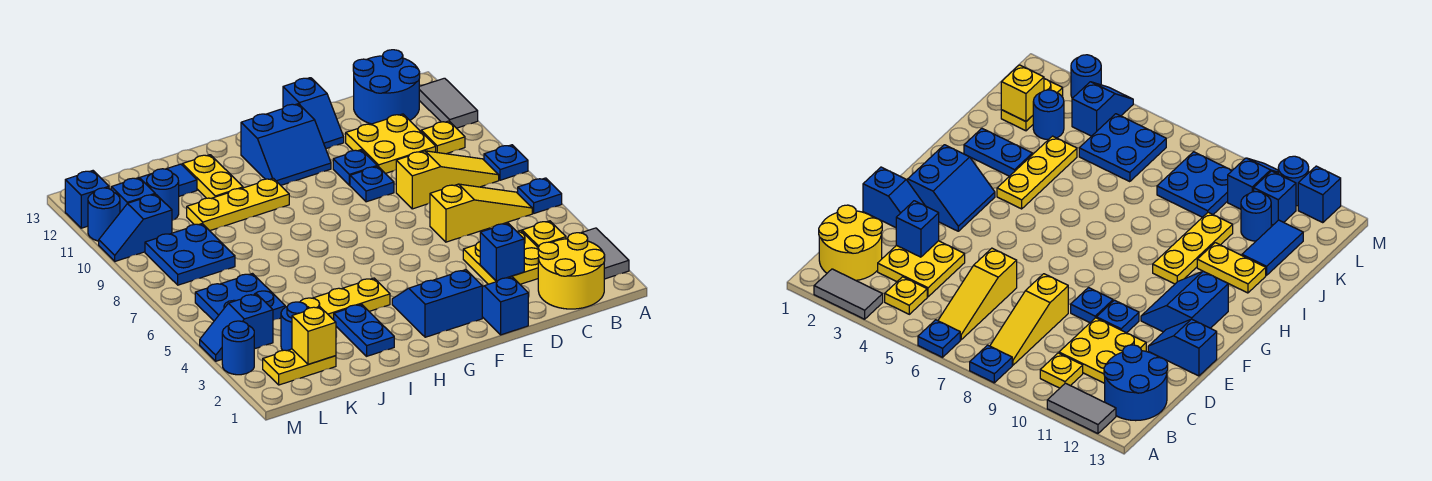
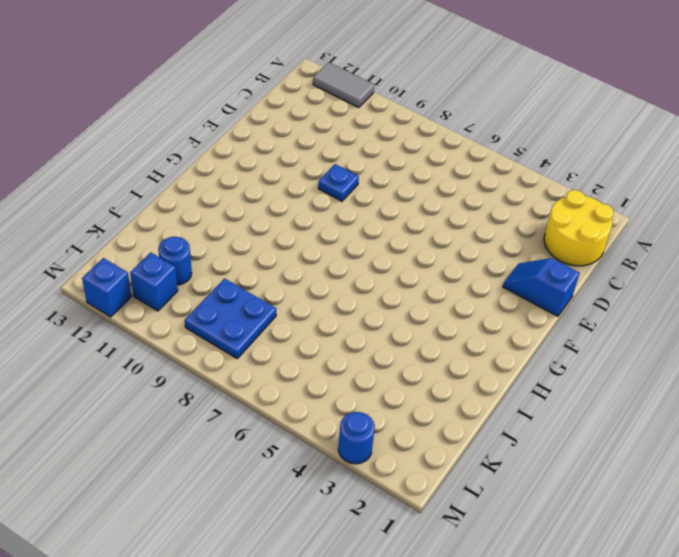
none -> grey 1x2 tile [582,228,629,279]
none -> blue 1x1 plate [518,178,562,213]
none -> blue 1x1 plate [484,145,528,180]
none -> yellow 1x1 plate [522,221,566,247]

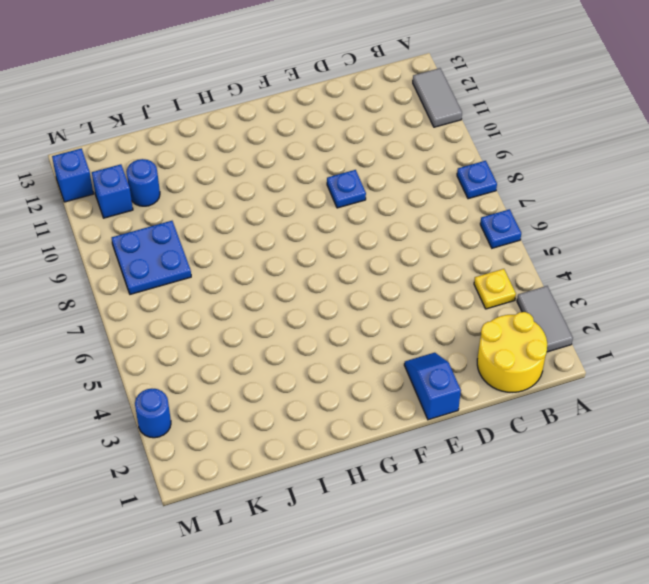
none -> yellow 1x3 slope [430,184,532,242]
none -> yellow 1x3 slope [396,151,499,209]
none -> yellow 1x1 plate [421,121,465,154]
none -> blue 2x2 round brick [353,50,420,124]

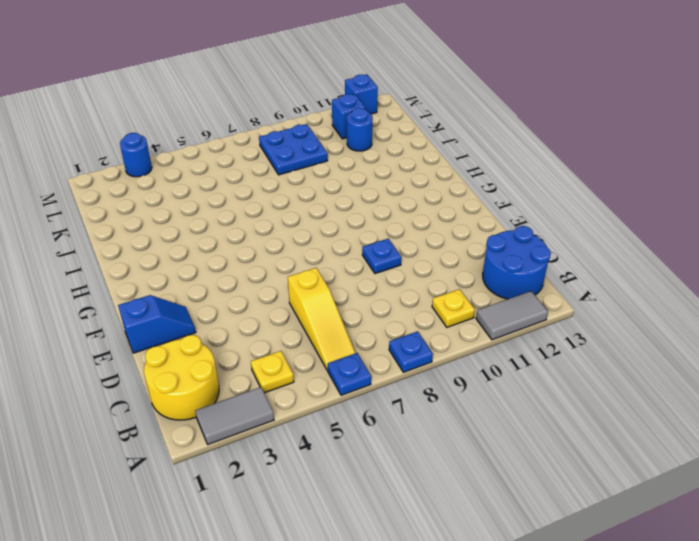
none -> yellow 1x3 slope [396,151,499,209]
none -> yellow 2x2 plate [463,230,539,284]
none -> yellow 2x2 plate [346,114,436,174]
none -> blue 1x1 plate [333,150,377,185]

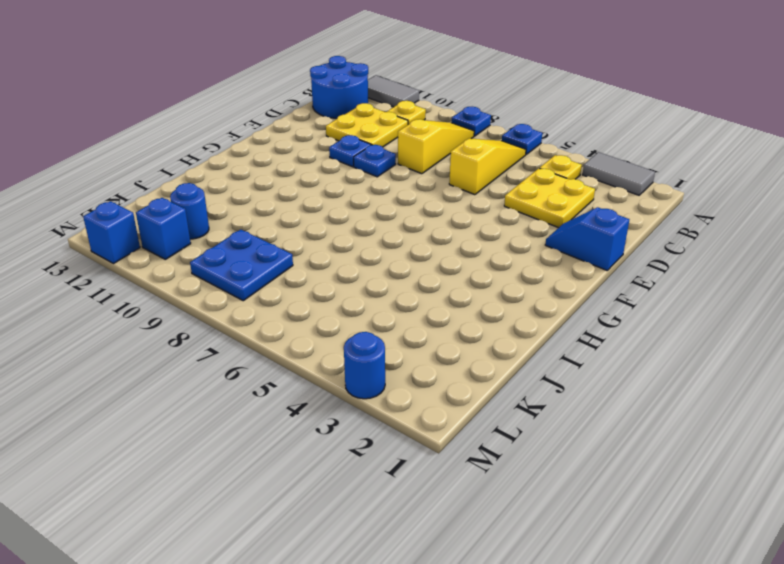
none -> yellow 2x2 round brick [538,233,605,309]
none -> blue 1x2 slope [283,78,344,149]
none -> blue 2x2 slope [392,270,482,337]
none -> blue 2x2 slope [241,104,331,185]

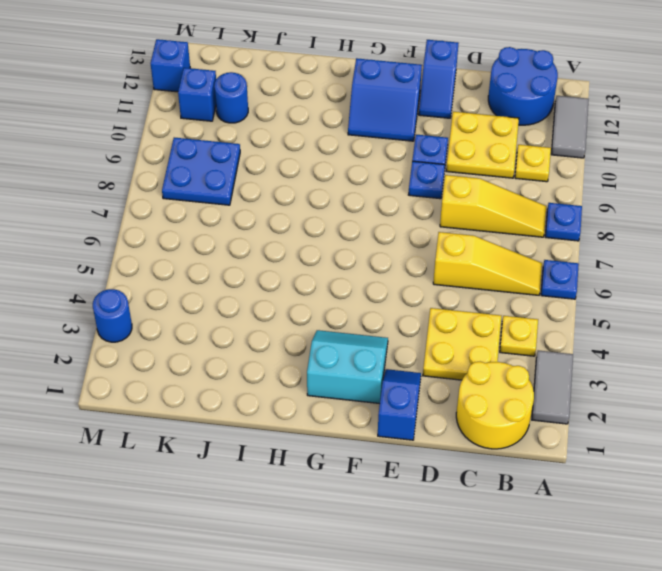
cyan 2x2 slope [307,330,388,404] -> blue 2x2 slope [392,270,482,337]
none -> yellow 1x3 plate [300,278,390,320]
none -> yellow 1x3 plate [187,178,289,231]
none -> blue 1x2 plate [334,304,394,356]
none -> yellow 1x2 plate [182,155,243,198]

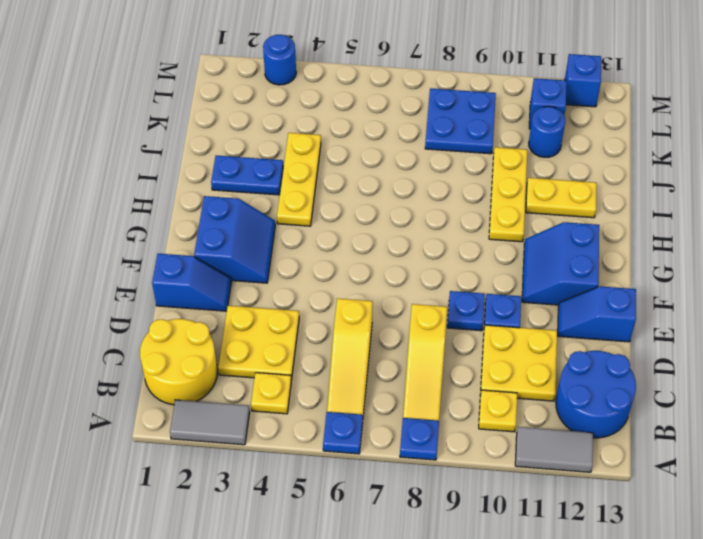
none -> blue 1x2 tile [140,164,197,196]
none -> yellow 1x2 plate [263,349,336,385]
none -> blue 1x1 round brick [281,302,309,351]
none -> blue 2x2 plate [195,274,285,321]

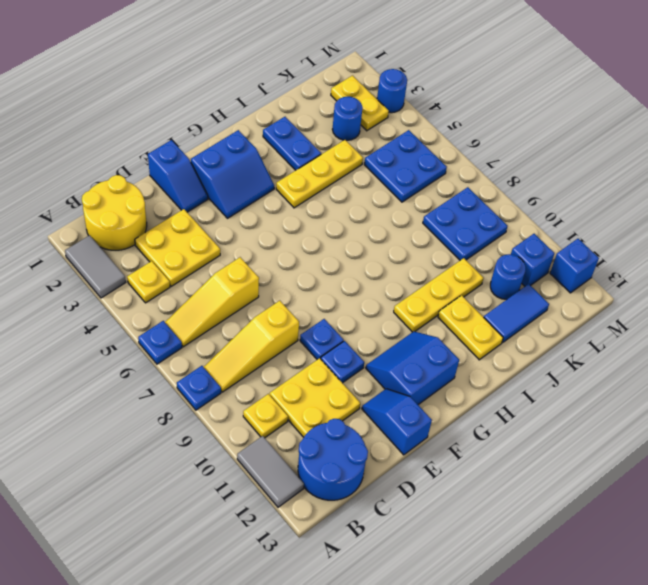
yellow 1x2 plate [331,76,389,131] -> yellow 1x2 plate turned to [263,349,336,385]
none -> blue 1x2 slope [200,294,273,361]
none -> blue 1x2 slope [99,194,172,261]
none -> blue 1x1 round brick [88,188,120,241]
none -> blue 1x1 brick [480,223,524,281]

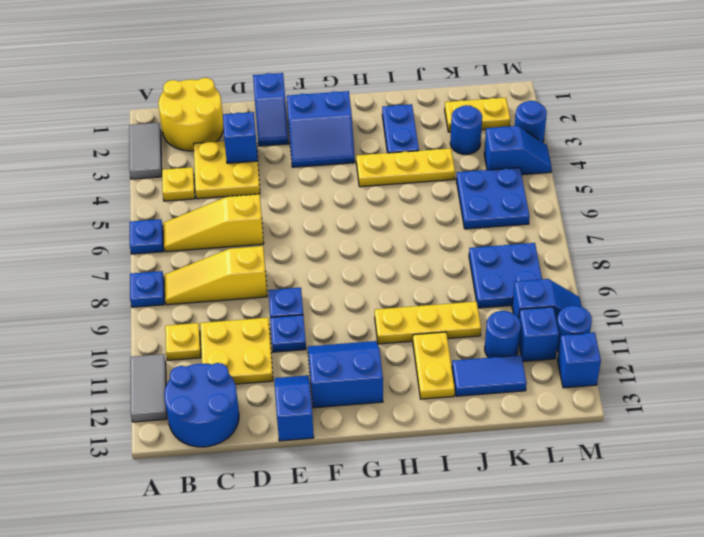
none -> yellow 1x1 brick [292,307,336,364]

